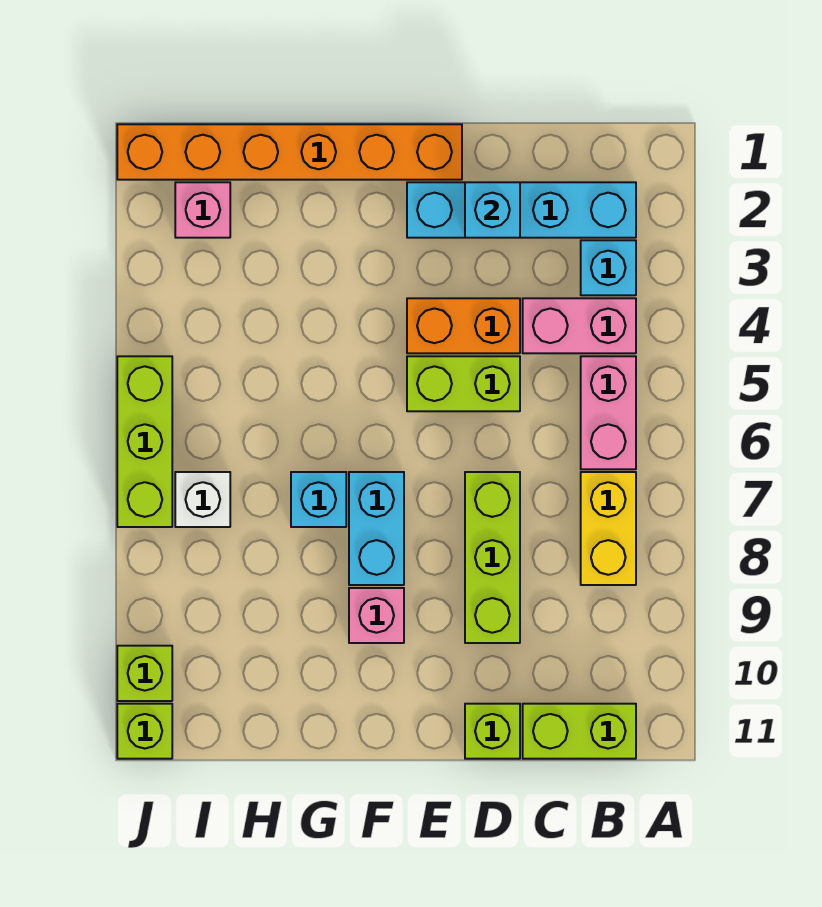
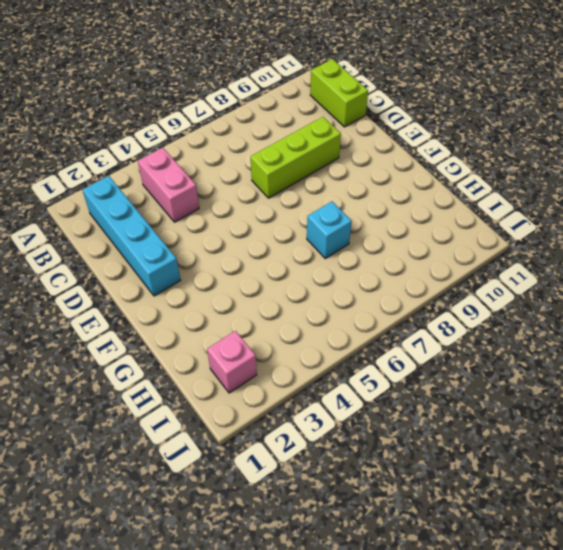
none -> cyan 1x1 brick [581,240,636,295]
none -> pink 1x2 brick [581,356,636,469]
none -> yellow 1x2 brick [581,472,636,585]

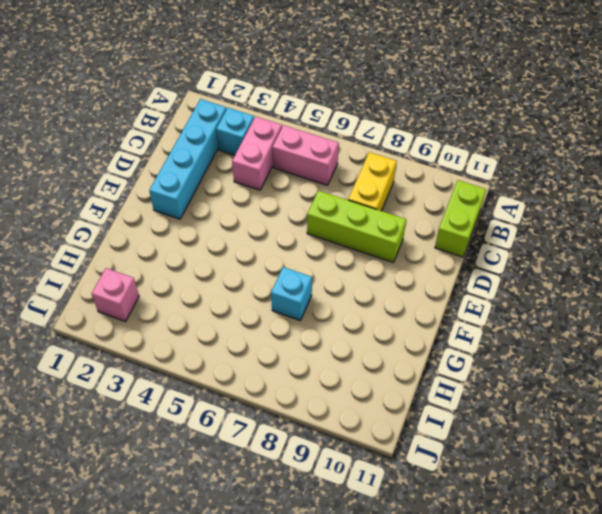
yellow 1x2 brick [348,152,397,211] -> yellow 1x2 brick turned to [581,472,636,585]
none -> orange 1x2 brick [407,298,520,353]
none -> lime 1x2 brick [407,356,520,411]
none -> lime 1x1 brick [465,704,520,759]

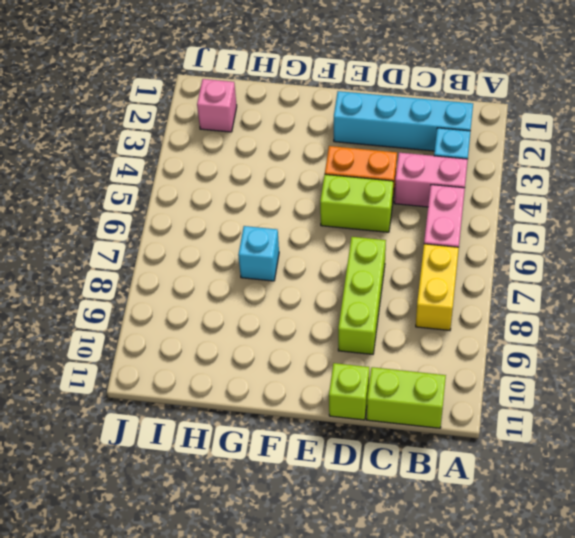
none -> orange 1x6 brick [117,124,462,180]
none -> cyan 1x2 brick [349,472,404,585]
none -> pink 1x1 brick [349,588,404,643]

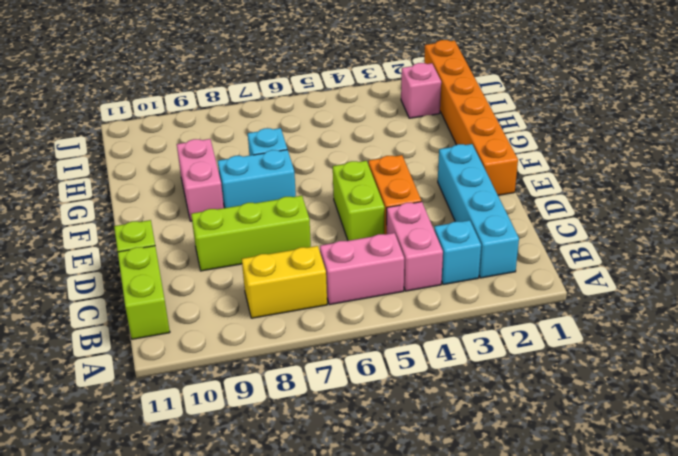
pink 1x2 brick [177,139,224,221] -> pink 1x1 brick [349,588,404,643]
none -> white 1x1 brick [175,472,230,527]
none -> lime 1x3 brick [117,356,172,527]
none -> lime 1x1 brick [117,646,172,701]

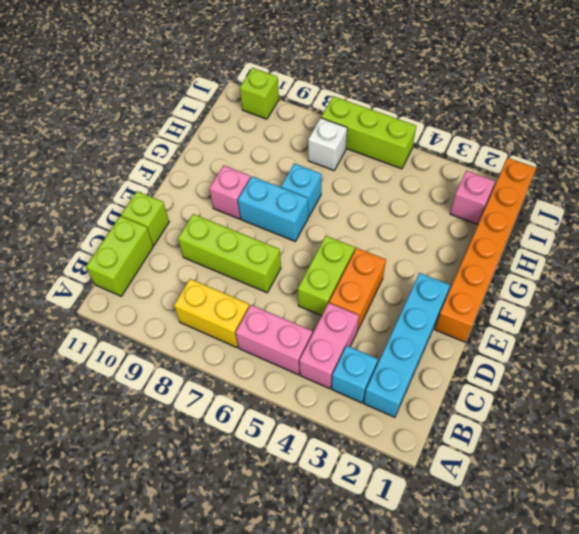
none -> lime 1x1 brick [117,704,172,759]
none -> cyan 1x1 brick [465,182,520,238]

